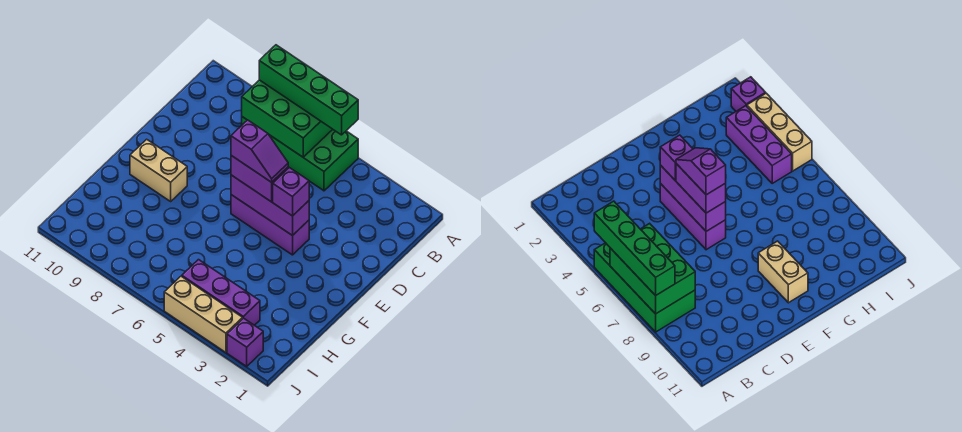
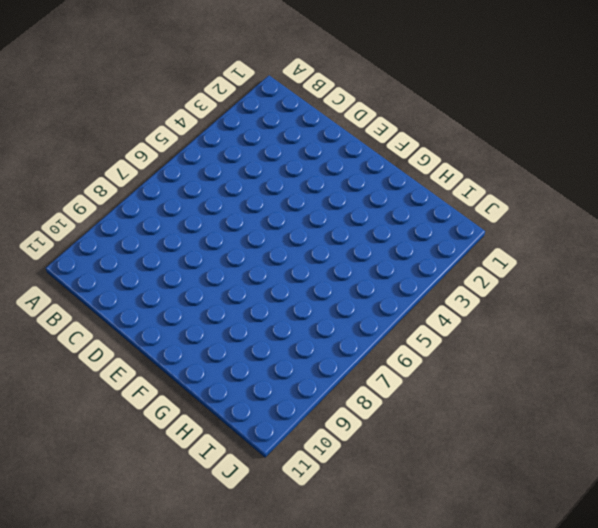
none -> green 2x4 brick [242,117,358,191]
none -> purple 1x3 brick [231,195,309,255]
none -> tan 1x2 brick [130,139,187,201]

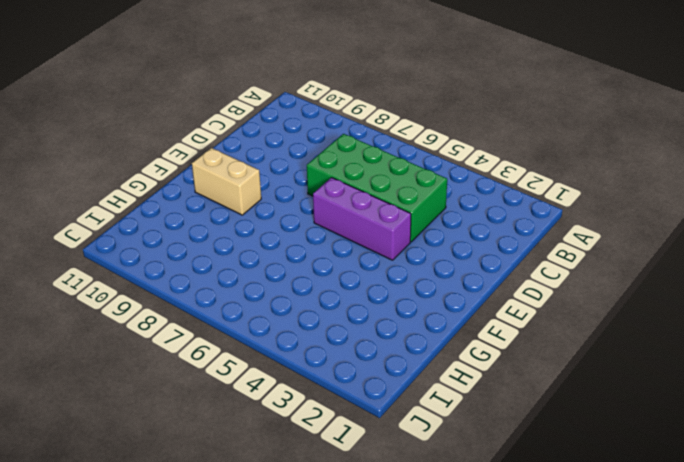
green 2x4 brick [307,134,447,242] -> green 2x4 brick moved to [242,117,358,191]
none -> purple 1x3 brick [182,260,260,325]
none -> purple 1x1 brick [227,318,263,366]
none -> tan 1x3 brick [164,276,243,352]

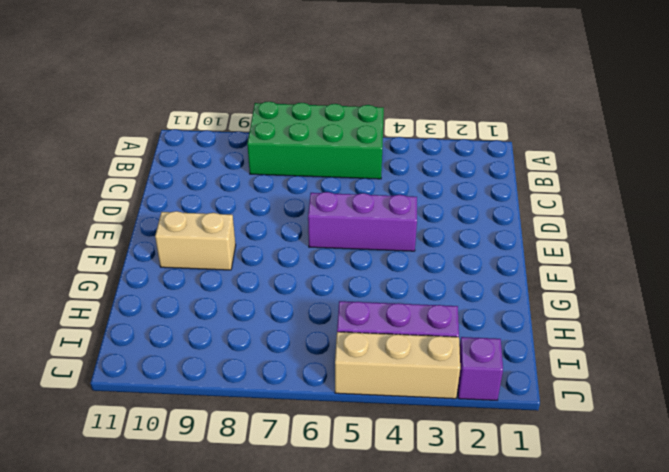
none -> green 2x3 brick [242,80,333,157]
none -> purple 1x3 brick [231,175,309,236]
none -> green 1x4 brick [259,45,358,135]

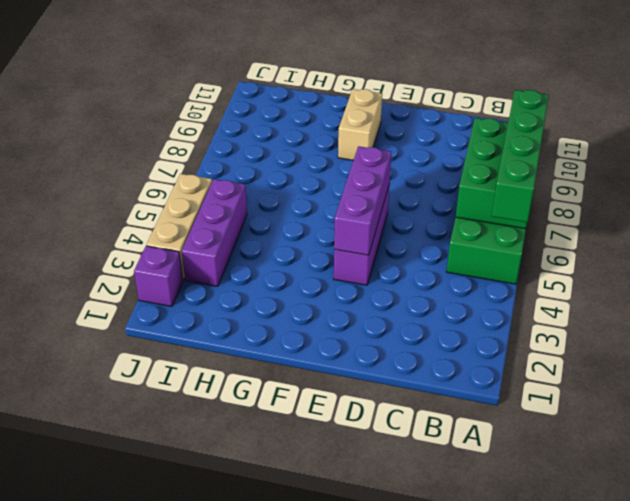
none -> purple 1x1 brick [273,168,309,216]
none -> purple 1x2 brick [231,156,288,202]
none -> purple 1x2 slope [231,120,288,182]

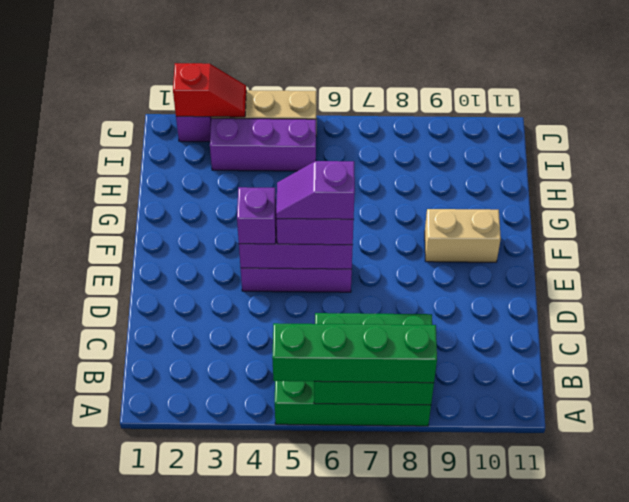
red 1x2 slope [173,63,246,117] -> none

